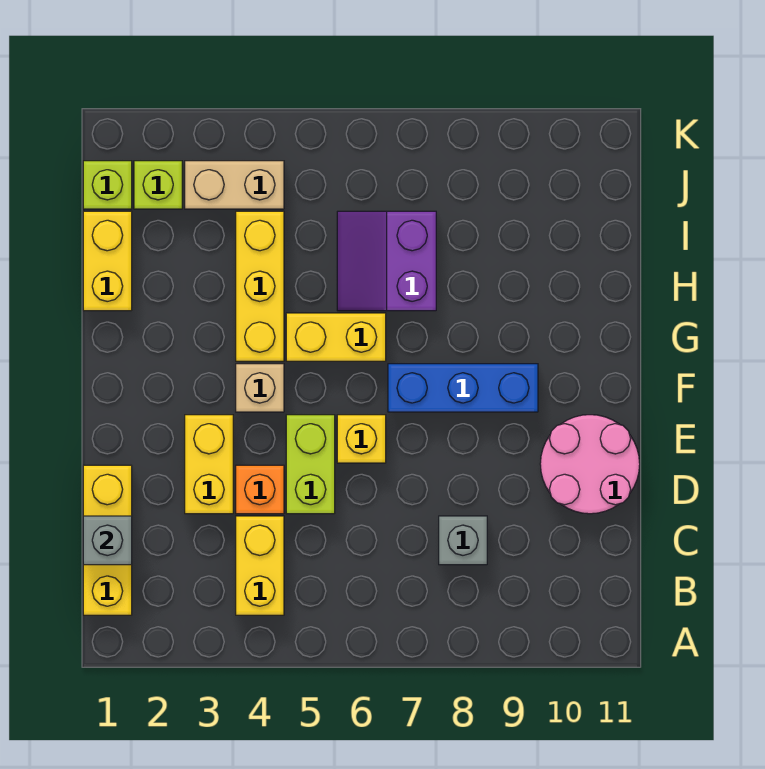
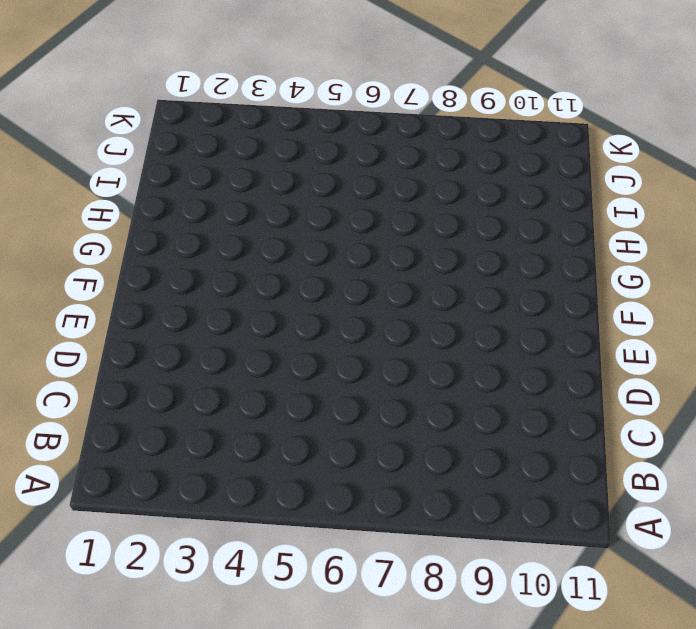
none -> yellow 1x3 brick [83,465,132,615]
none -> yellow 1x2 brick [236,516,284,615]
none -> grey 1x1 brick [439,516,487,565]

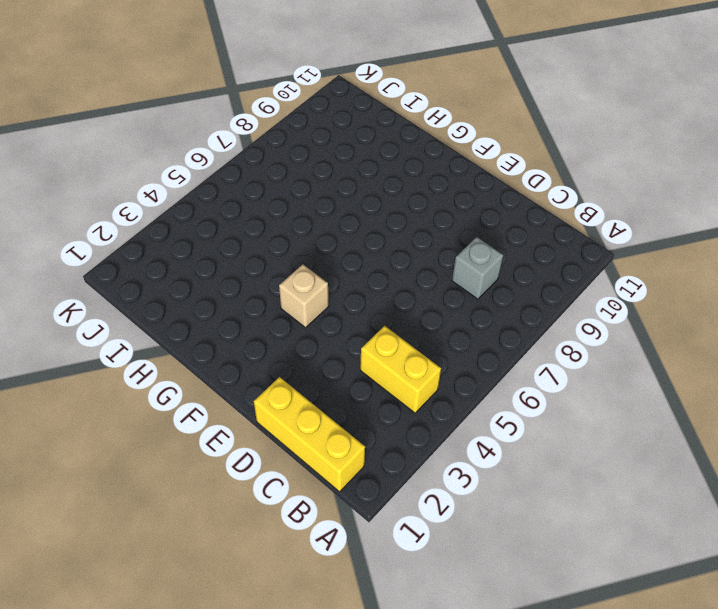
none -> yellow 1x2 brick [185,415,233,514]
none -> orange 1x1 brick [236,465,284,514]
none -> lime 1x2 brick [286,415,335,514]

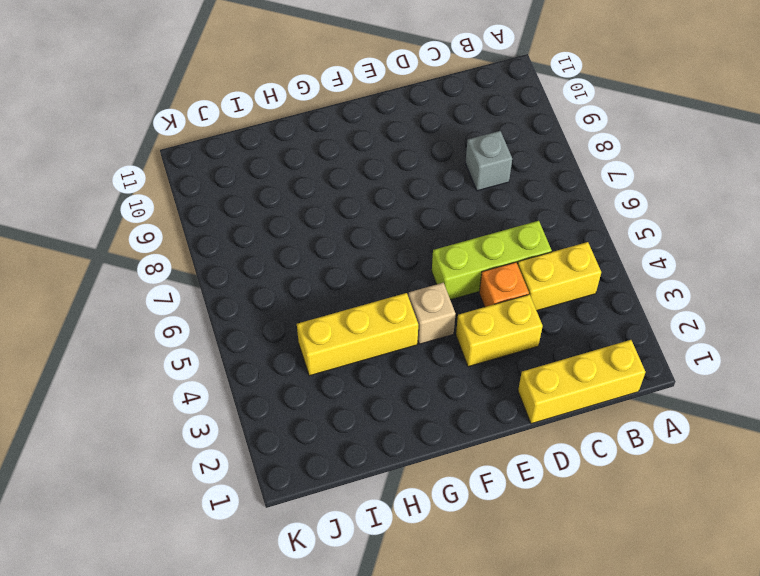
lime 1x3 brick [432,221,552,300] -> lime 1x2 brick [286,415,335,514]
none -> pink 2x2 round brick [540,415,640,514]
none -> yellow 1x1 brick [337,415,386,463]
none -> blue 1x3 brick [388,364,538,412]

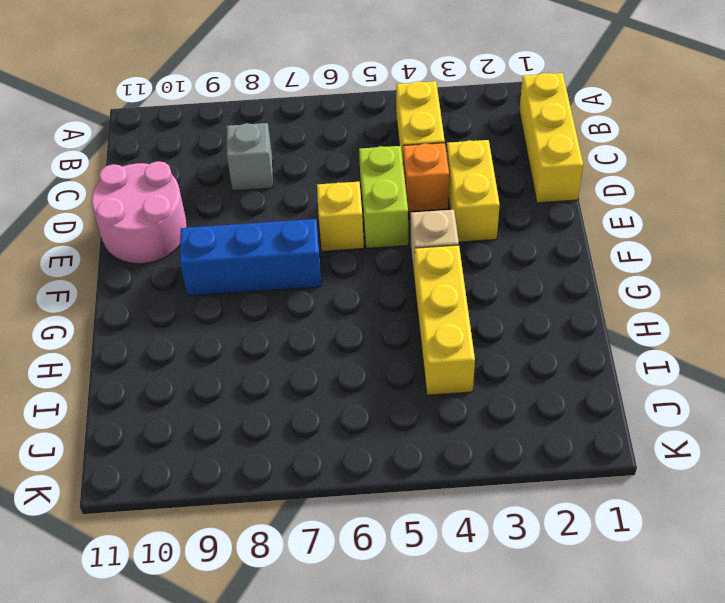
none -> yellow 1x2 brick [286,313,386,361]
none -> yellow 1x2 brick [83,211,132,311]
none -> purple 2x2 slope [337,211,436,311]

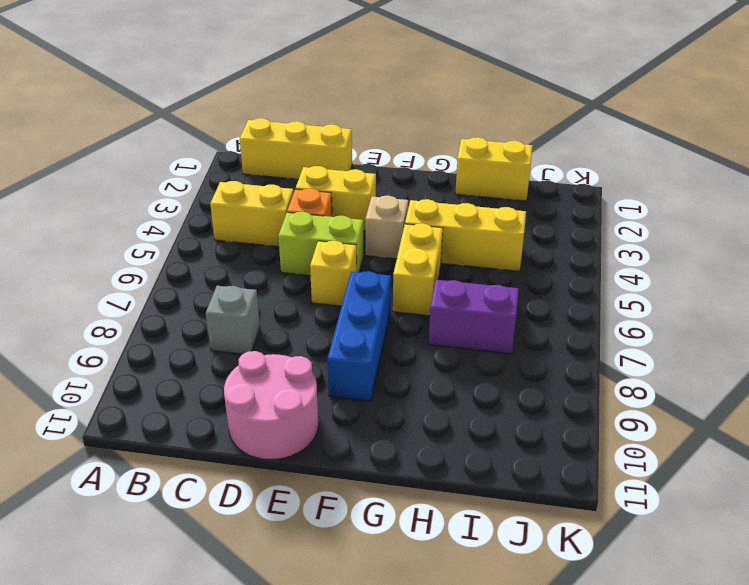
none -> lime 1x1 brick [83,161,132,209]
none -> lime 1x1 brick [134,161,182,209]
none -> tan 1x2 brick [185,161,284,209]

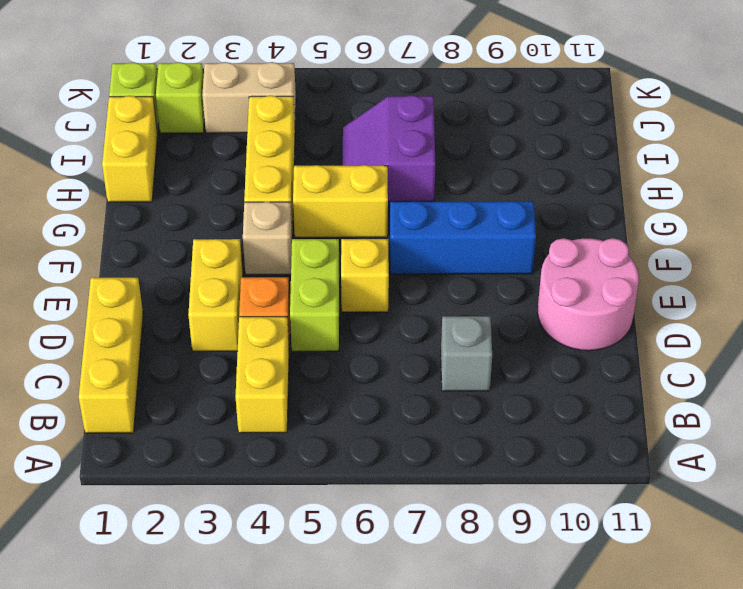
none -> grey 1x1 brick [83,516,132,565]

